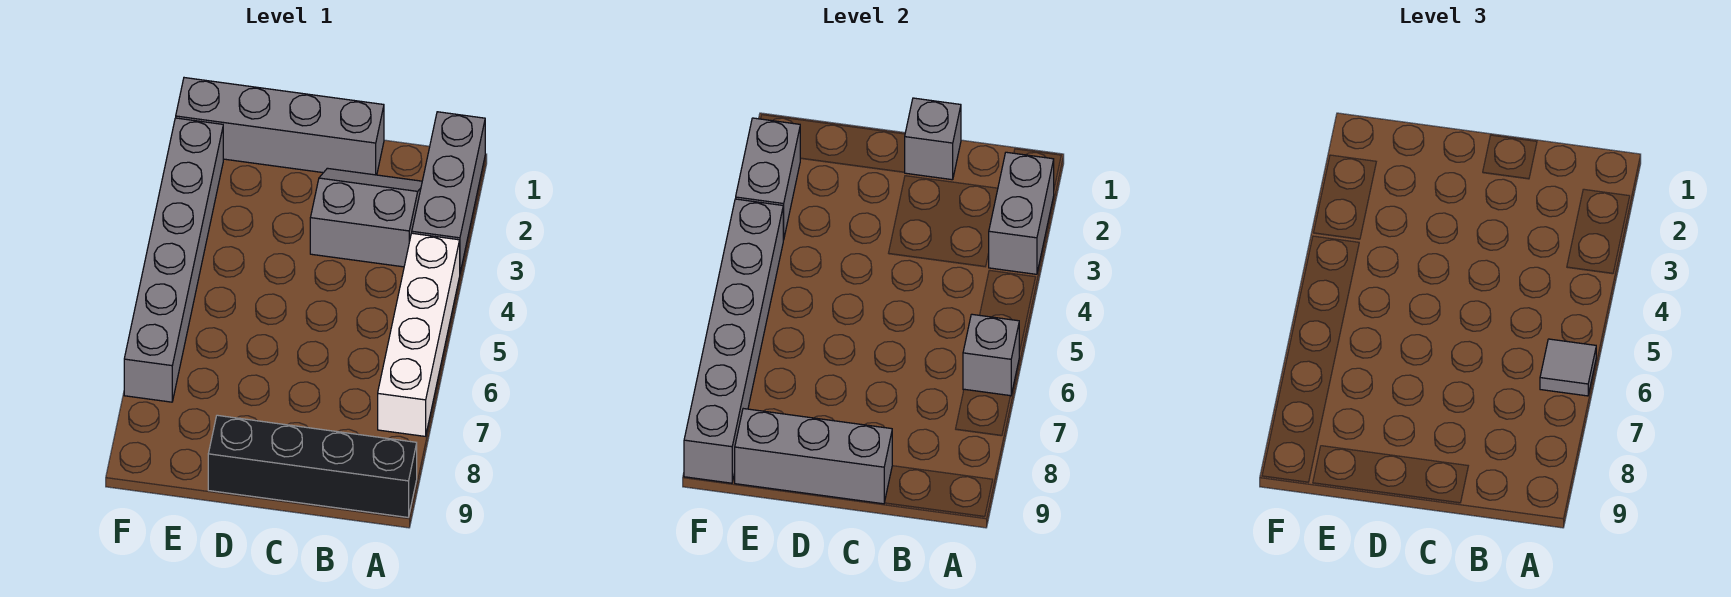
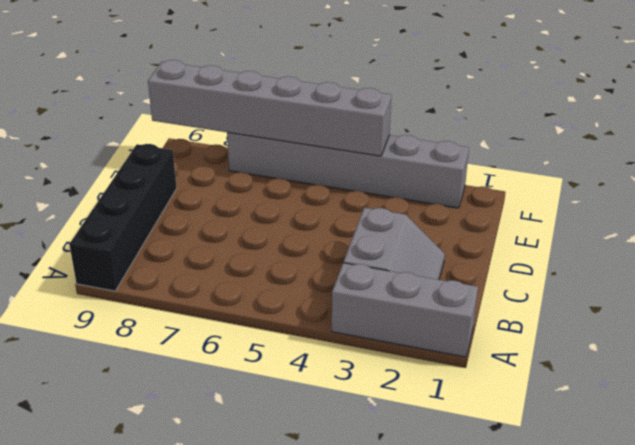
none -> white 1x4 brick [378,233,460,436]
none -> grey 1x4 brick [176,78,384,175]
none -> grey 1x2 brick [989,152,1054,274]

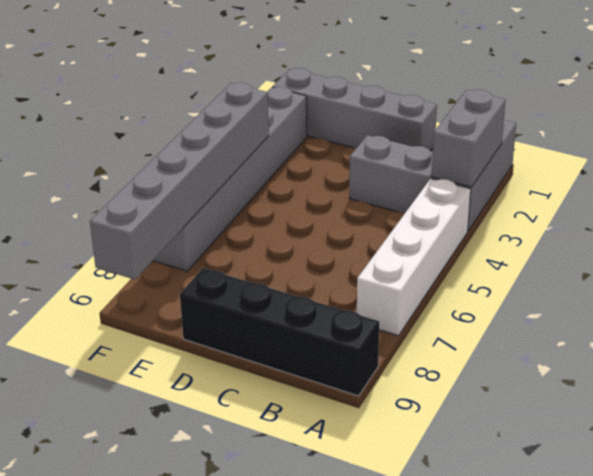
none -> grey 1x1 brick [963,314,1019,396]
none -> grey 1x1 brick [904,98,961,180]
none -> grey 1x3 brick [735,409,892,504]

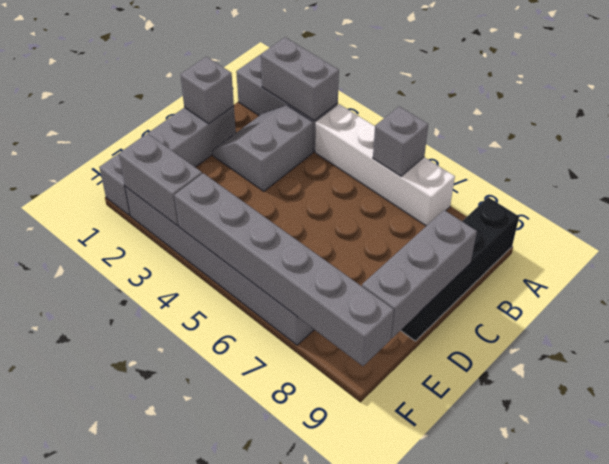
none -> grey 1x1 tile [1540,339,1596,396]

